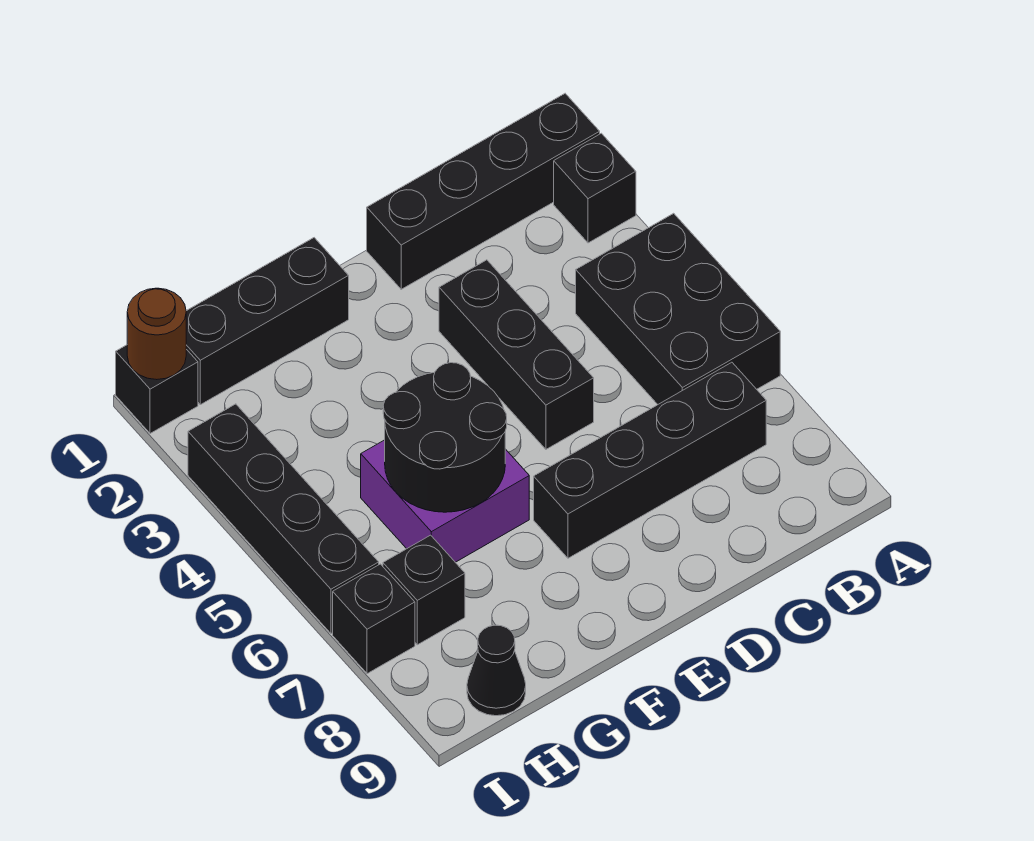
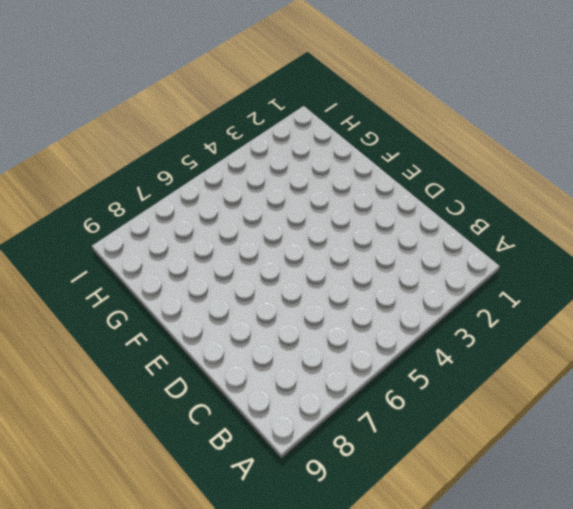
none -> black 1x4 brick [367,94,600,289]
none -> black 1x1 brick [554,133,636,243]
none -> black 2x3 brick [576,213,780,404]

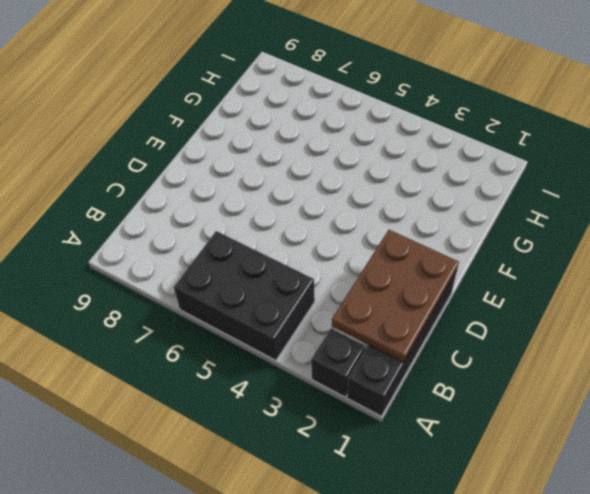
brown 2x3 plate [332,230,459,362] -> none
none -> black 1x4 brick [534,362,766,558]
none -> black 1x3 brick [439,260,594,449]
none -> black 1x3 brick [186,238,349,405]

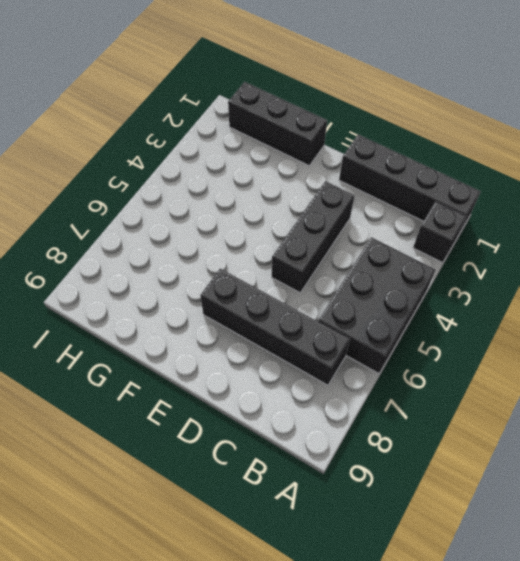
none -> purple 2x2 brick [361,440,529,562]
none -> black 1x1 brick [383,535,465,645]
none -> black 1x1 cone [467,625,526,716]

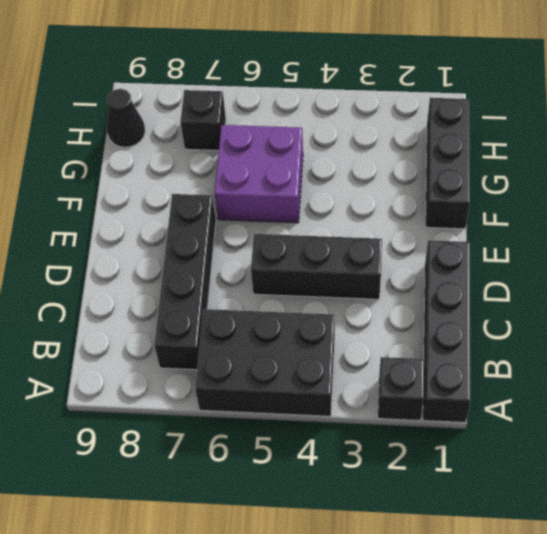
none -> black 1x1 brick [116,345,198,434]
none -> black 1x4 brick [188,404,379,633]
none -> black 1x1 brick [333,564,415,674]

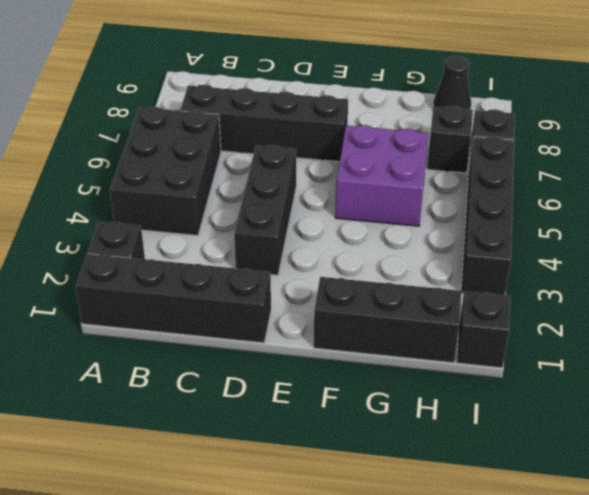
none -> black 2x2 round brick [383,363,507,512]
none -> brown 1x1 round brick [127,288,186,380]

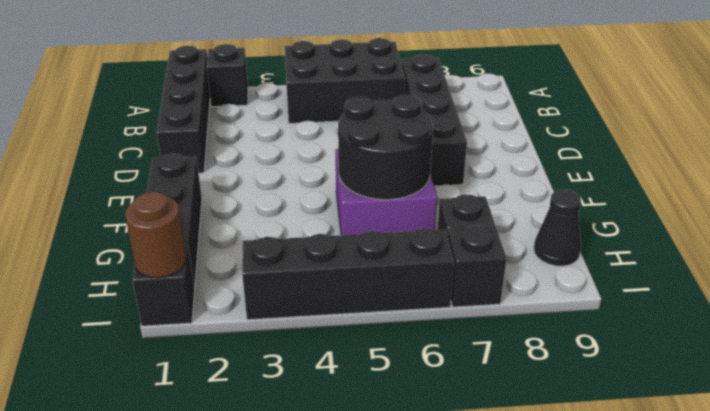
none -> black 1x3 brick [439,260,594,449]

